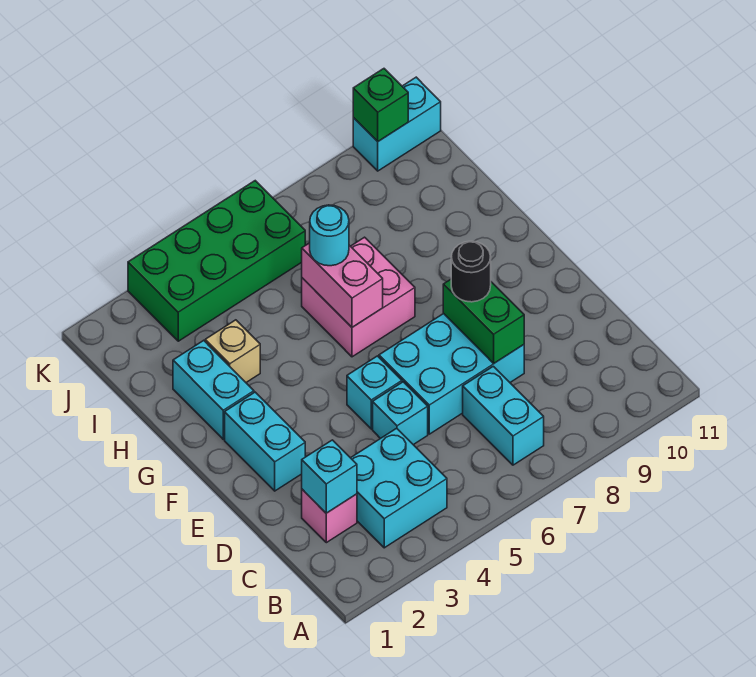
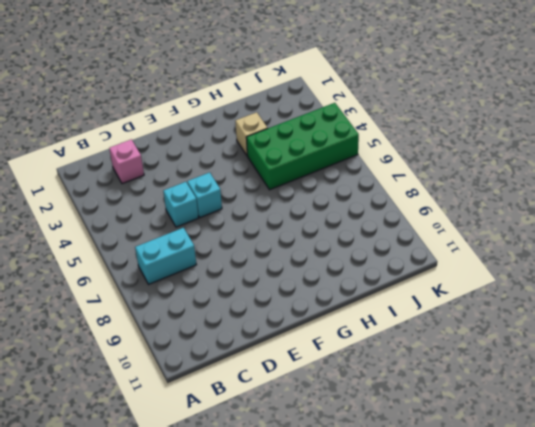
green 2x4 brick [246,103,359,190] -> green 2x4 brick turned to [128,181,305,341]
none -> cyan 2x2 brick [351,428,447,548]
none -> cyan 2x3 brick [379,314,524,434]
none -> cyan 1x2 brick [225,392,305,491]

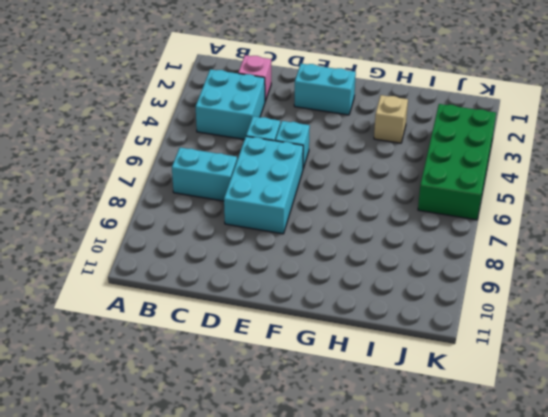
none -> cyan 1x2 brick [173,340,254,439]
none -> pink 2x2 brick [302,237,415,357]
none -> cyan 1x2 brick [353,77,441,171]

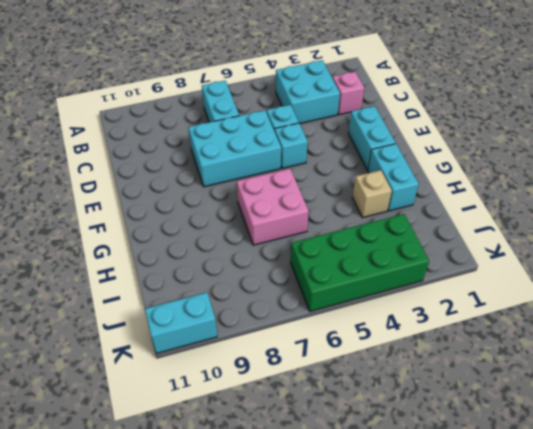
none -> cyan 1x1 brick [302,440,357,513]
none -> green 1x2 brick [443,279,524,363]
none -> pink 1x2 brick [302,243,383,327]

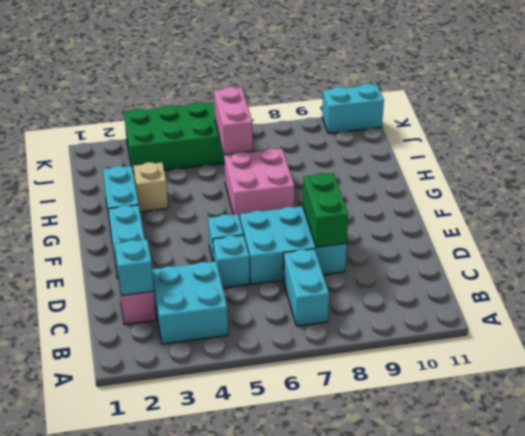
pink 1x2 brick [214,87,253,154] -> pink 1x2 brick moved to [302,243,383,327]
none -> green 1x1 brick [353,69,408,141]
none -> black 1x1 round brick [451,241,491,302]
none -> cyan 1x1 round brick [310,205,349,266]

